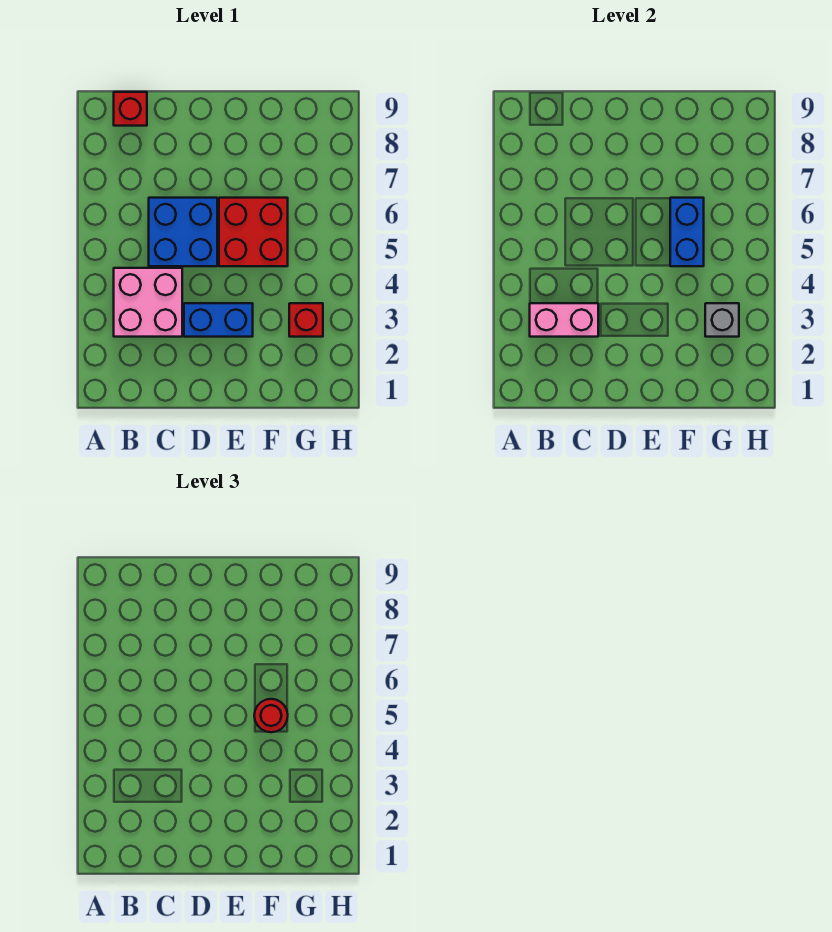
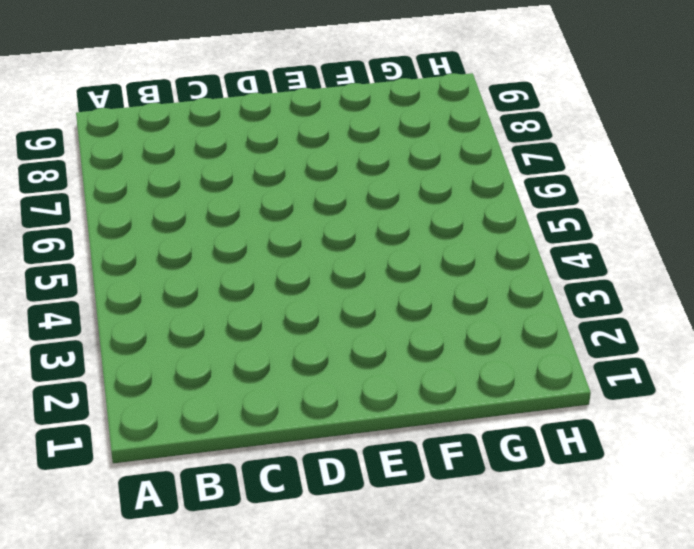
none -> pink 2x2 brick [114,268,182,337]
none -> red 1x1 brick [114,92,147,126]

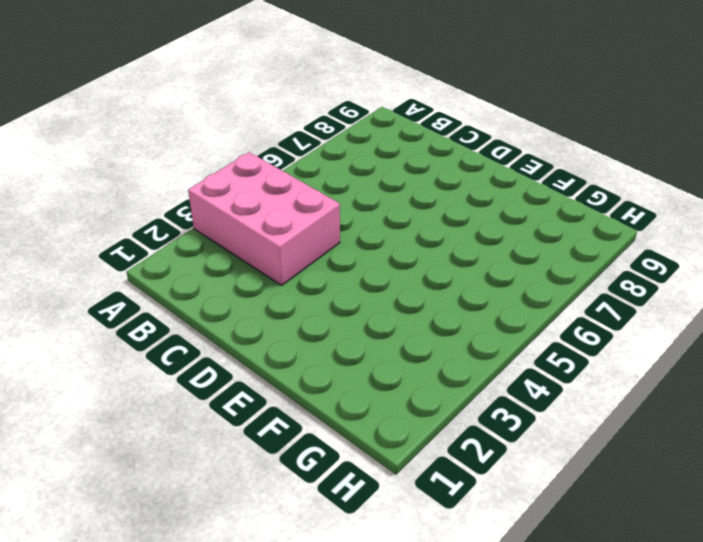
pink 2x3 brick [188,152,340,285] -> pink 2x2 brick [114,268,182,337]
none -> red 1x1 brick [114,92,147,126]
none -> blue 2x2 brick [149,198,217,266]

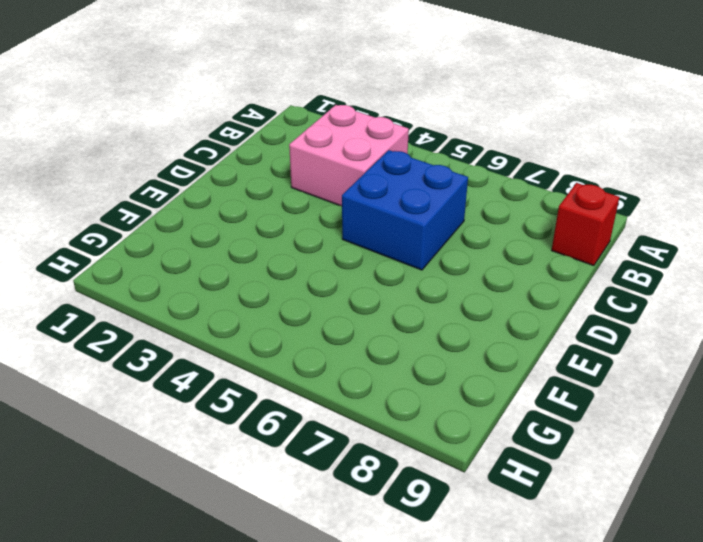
none -> blue 1x2 brick [184,303,253,337]
none -> red 2x2 brick [219,198,288,266]

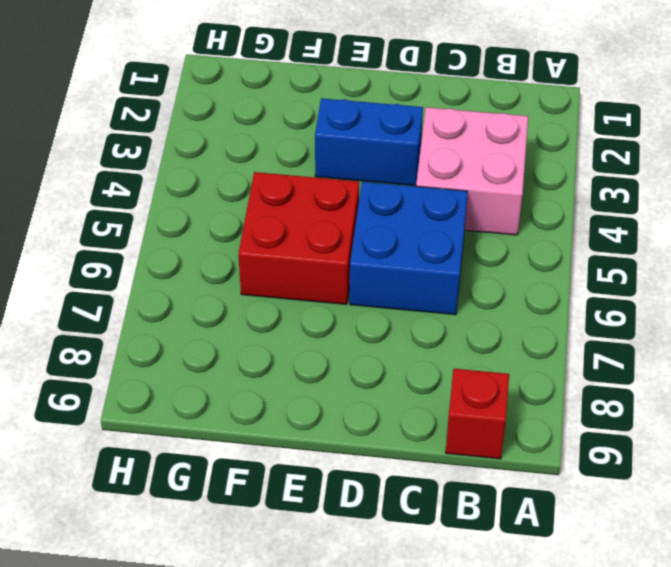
none -> red 1x1 brick [289,303,323,337]
none -> pink 1x2 brick [530,303,598,337]

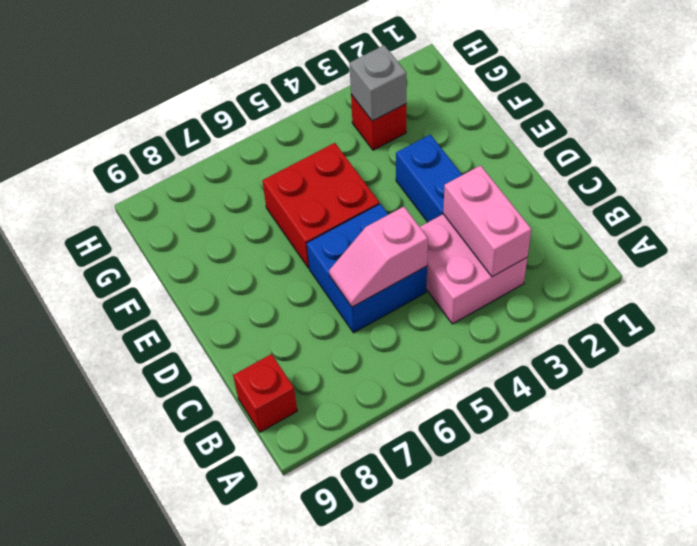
pink 1x2 slope [329,207,428,307] -> none
none -> blue 1x2 brick [670,198,704,266]
none -> red 1x1 round brick [254,699,288,732]

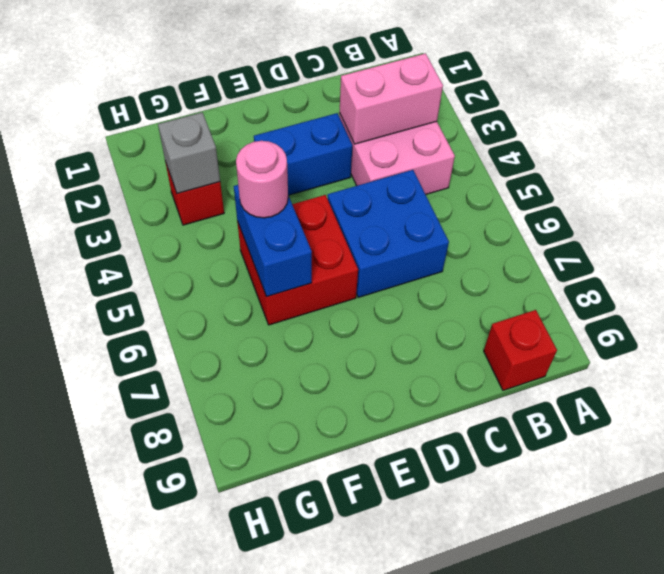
pink 1x1 round brick [236,141,288,218] -> red 1x1 round brick [254,699,288,732]

